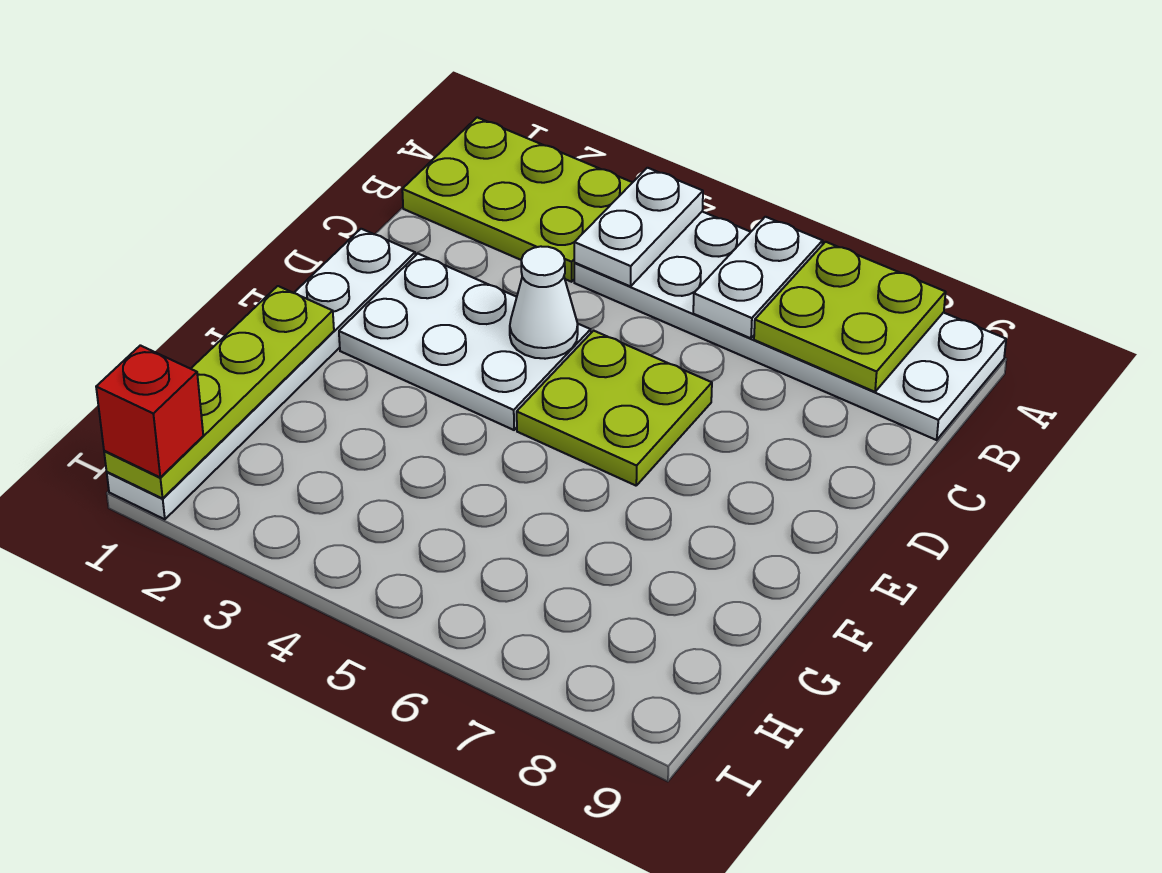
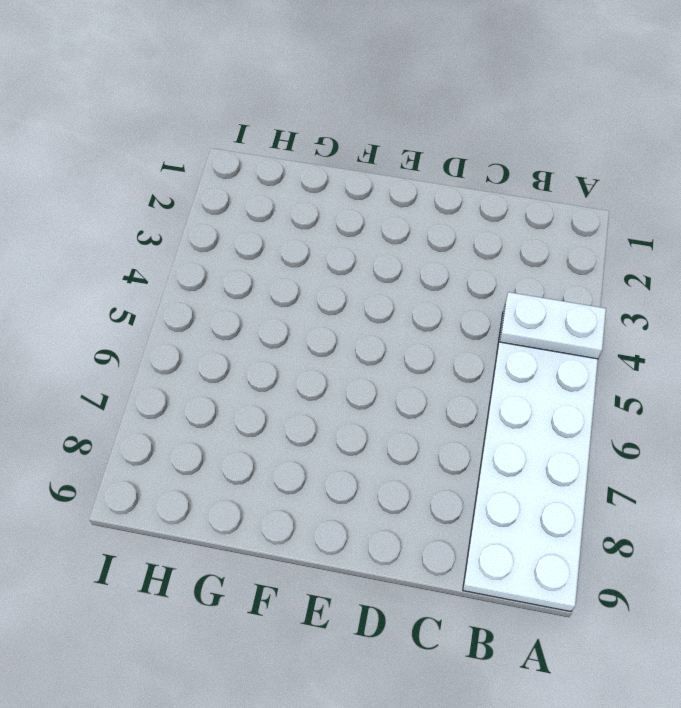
none -> lime 2x3 plate [402,117,633,282]
none -> white 1x6 plate [107,229,415,519]

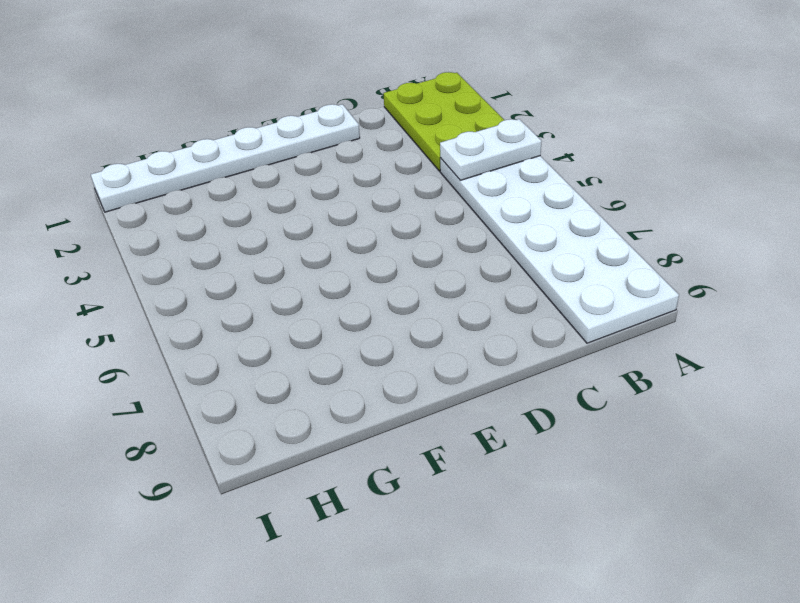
none -> white 2x3 plate [339,254,591,430]
none -> lime 2x2 plate [517,331,712,486]

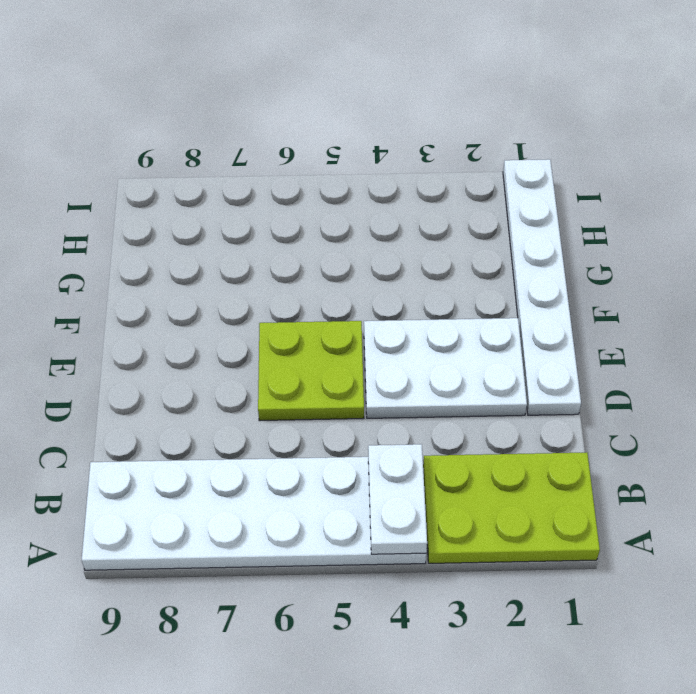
none -> white 1x2 plate [693,217,823,338]
none -> lime 2x2 plate [754,242,946,392]

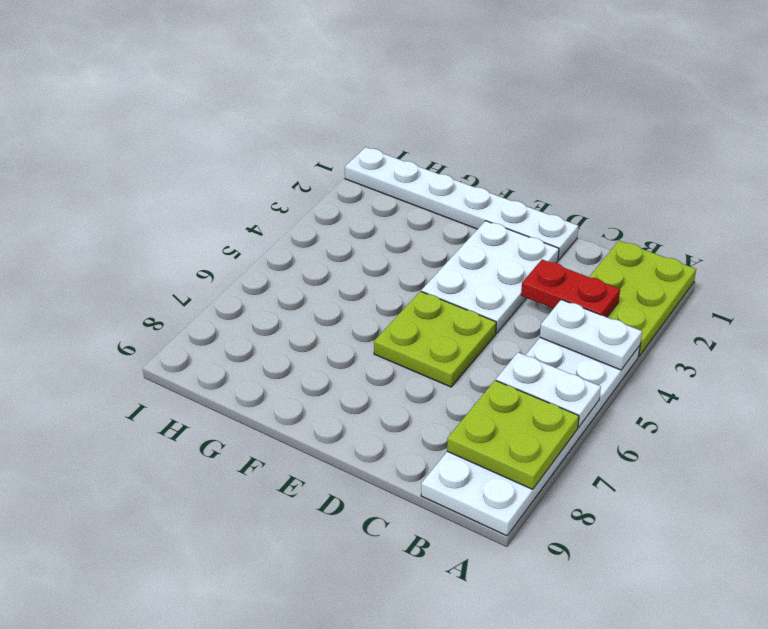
red 1x2 plate [521,259,620,317] -> none
none -> white 1x1 cone [510,246,578,359]
none -> lime 1x4 plate [104,286,334,499]

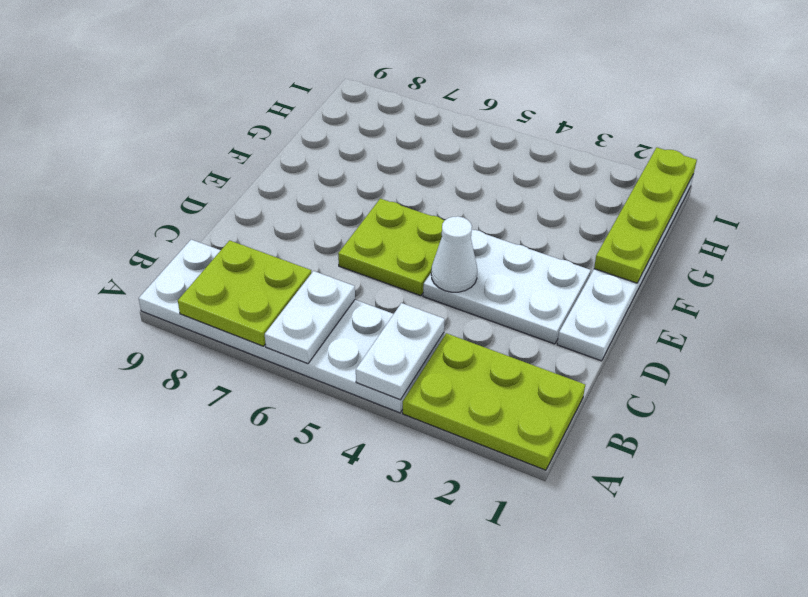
none -> red 1x1 brick [96,345,203,477]

